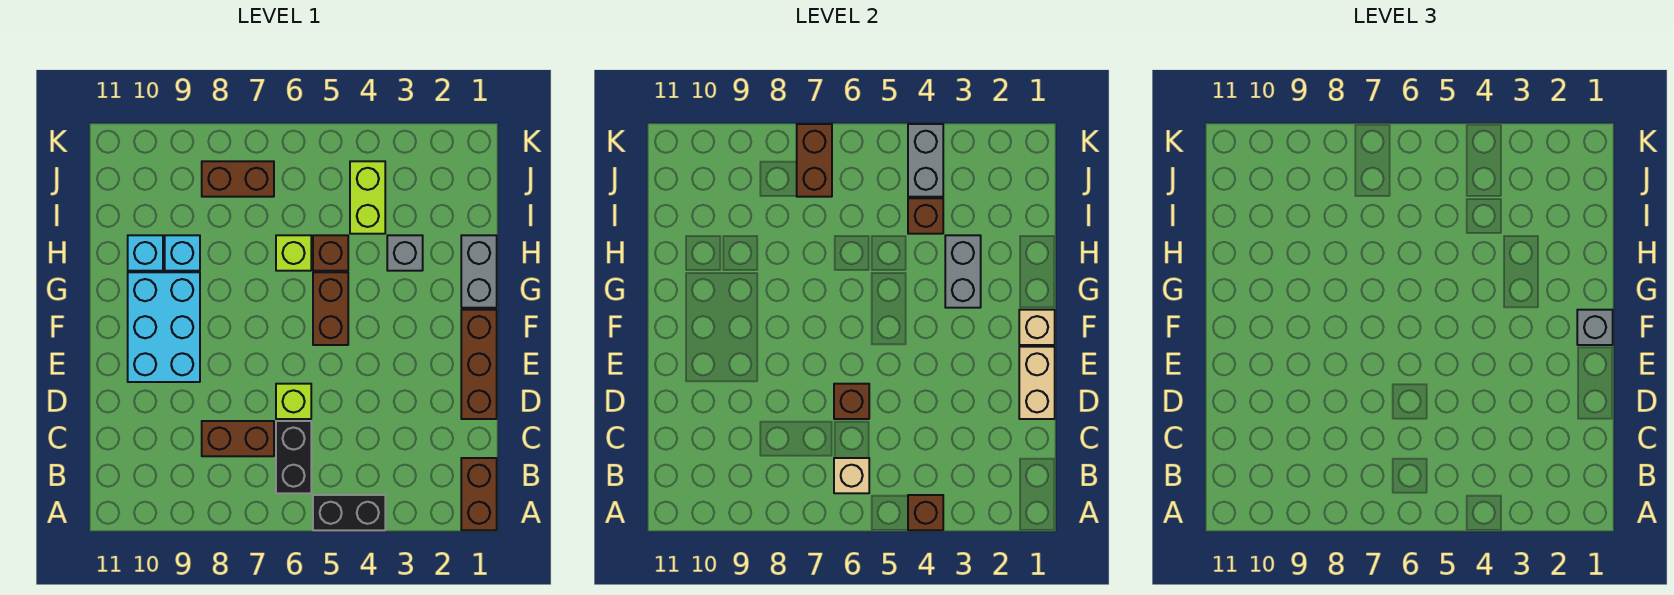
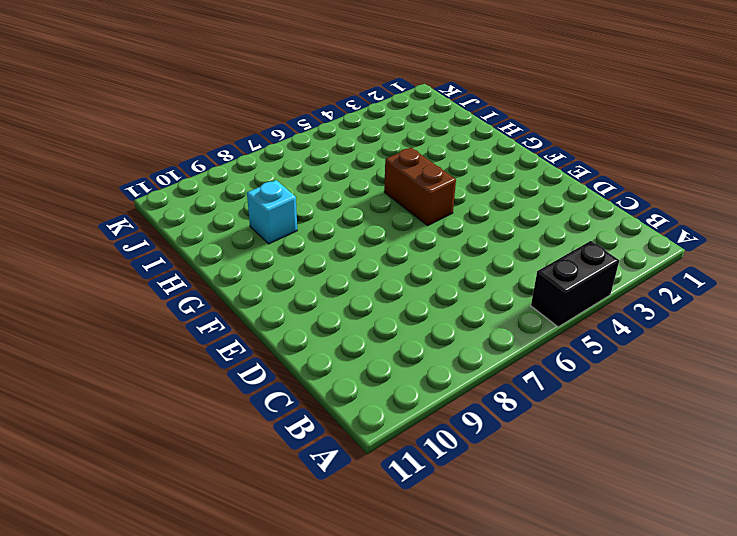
none -> brown 1x2 brick [461,458,497,530]
none -> black 1x2 brick [276,421,311,493]
none -> brown 1x2 brick [202,421,274,456]

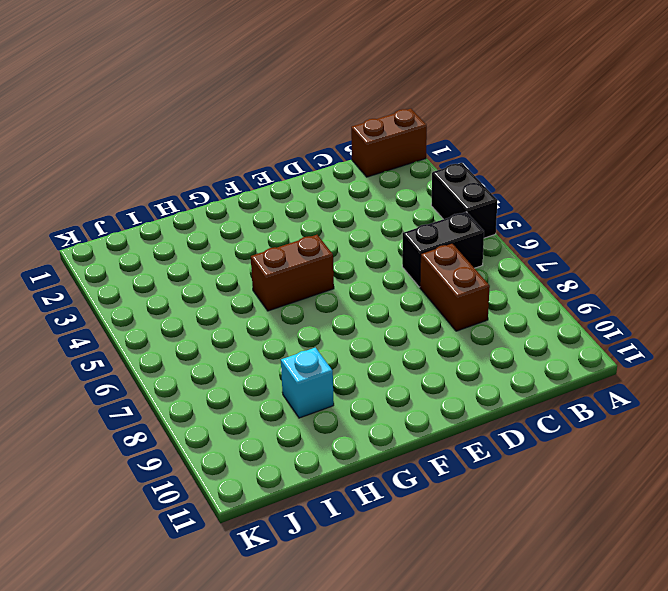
none -> brown 1x3 brick [461,310,497,419]
none -> lime 1x1 brick [276,384,311,419]
none -> cyan 2x3 brick [128,272,200,382]

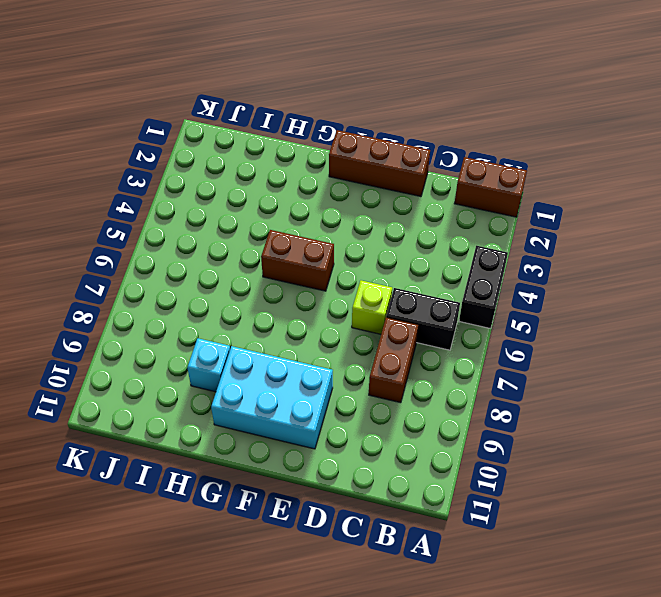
none -> grey 1x2 brick [461,235,497,308]
none -> grey 1x1 brick [387,235,423,271]
none -> brown 1x1 brick [313,235,348,271]

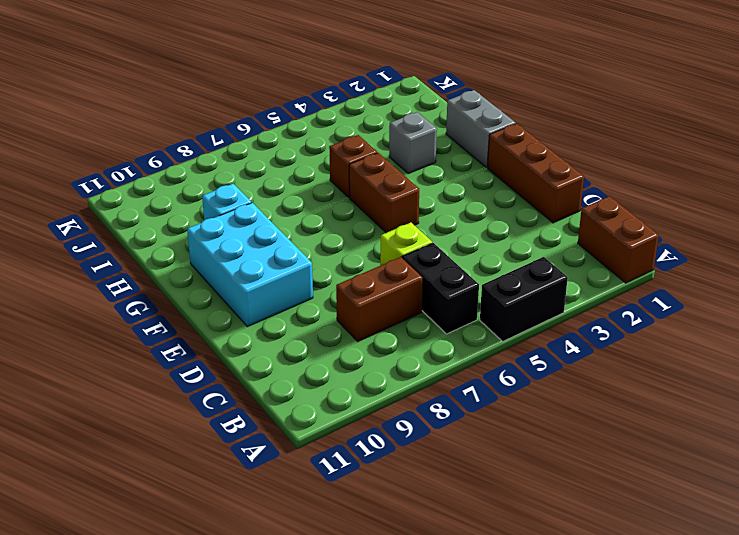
none -> lime 1x1 brick [276,235,311,271]
none -> cyan 1x1 brick [128,235,163,271]
none -> lime 1x2 brick [350,161,385,234]

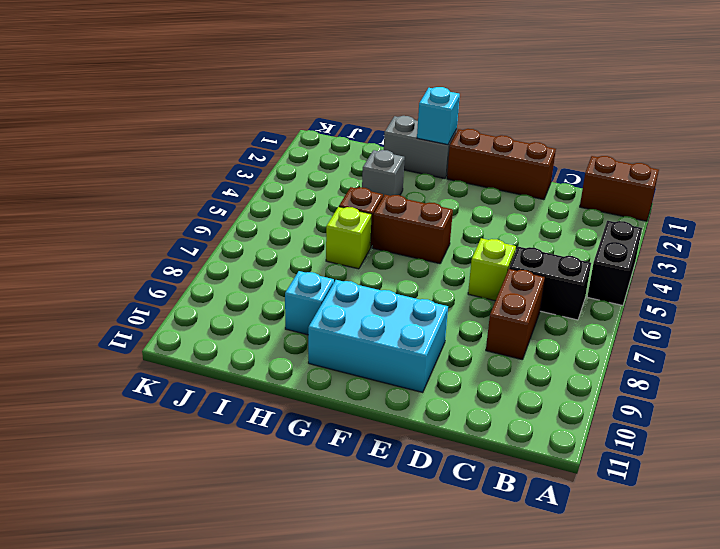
cyan 1x1 brick [417,87,460,145] -> cyan 1x1 brick moved to [128,235,163,271]
none -> lime 1x2 brick [350,161,385,234]
none -> brown 1x2 brick [202,161,274,197]
none -> brown 1x1 brick [908,495,943,530]

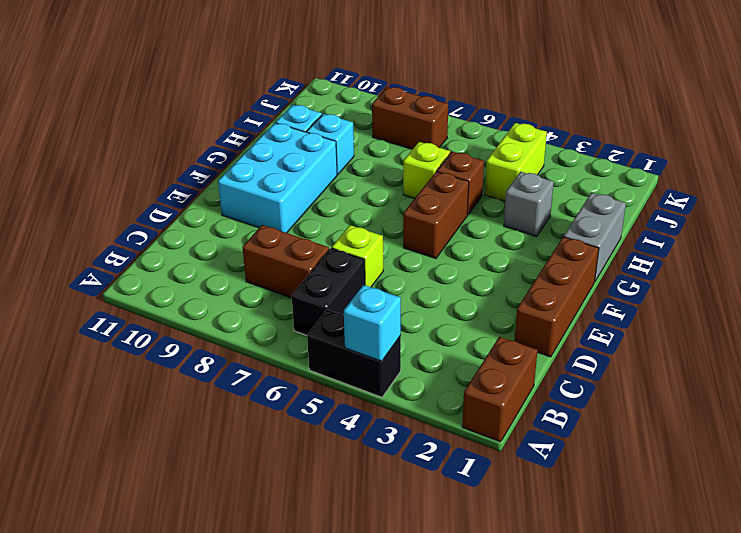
cyan 1x1 brick [344,285,401,361] -> brown 1x1 brick [908,495,943,530]
none -> tan 1x1 brick [834,458,869,493]
none -> tan 1x2 brick [1019,347,1055,419]
none -> brown 1x1 brick [834,384,869,419]

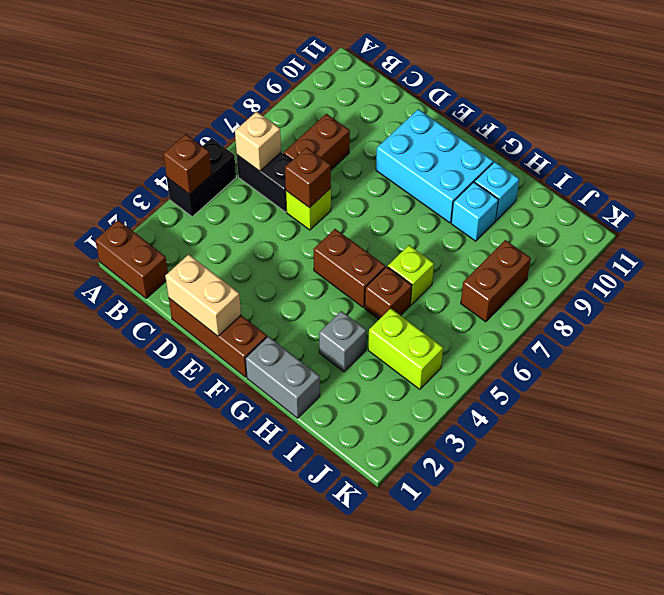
none -> tan 1x1 brick [1019,310,1055,345]
none -> grey 1x2 brick [945,235,981,308]
none -> brown 1x1 brick [908,198,943,234]

